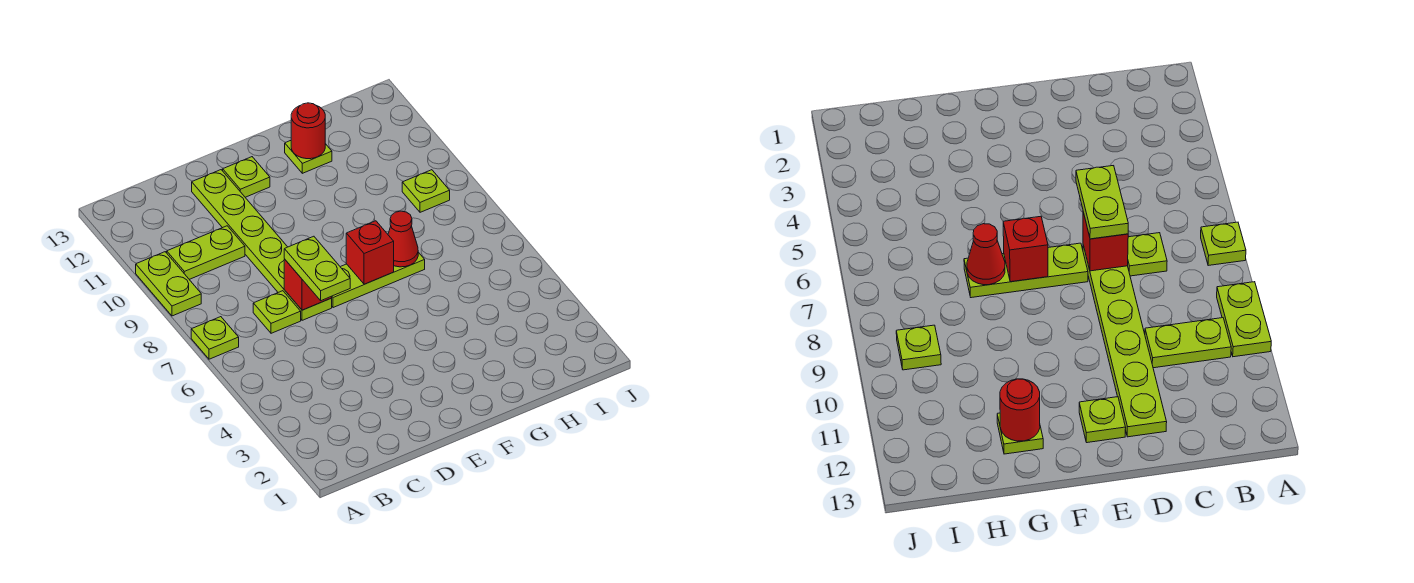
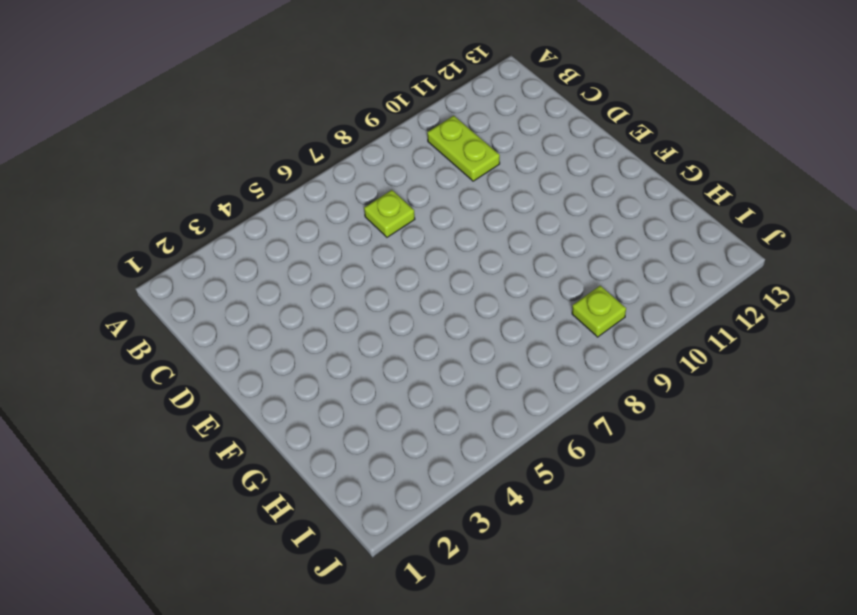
none -> lime 1x1 plate [191,317,239,359]
none -> lime 1x2 plate [136,252,201,316]
none -> lime 1x6 plate [192,170,332,320]

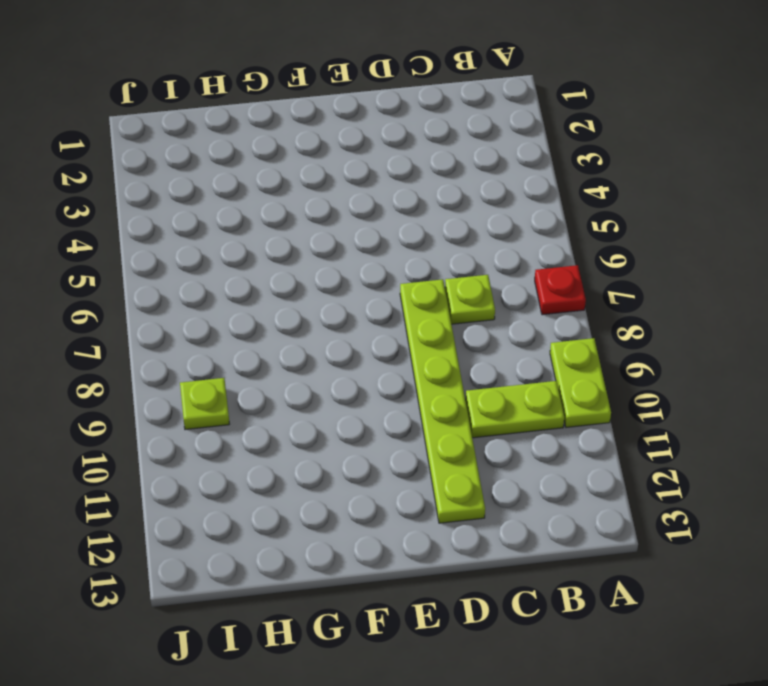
red 1x1 plate [535,265,586,315] -> lime 1x1 plate [191,317,239,359]
none -> lime 1x3 plate [332,252,425,308]
none -> lime 1x1 plate [223,157,270,197]
none -> lime 1x1 plate [285,141,332,173]

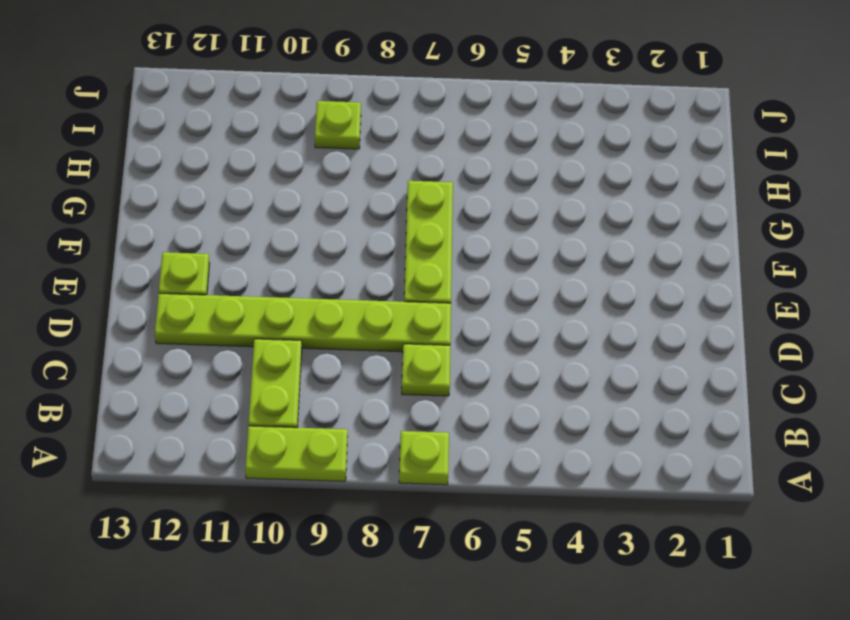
none -> lime 1x1 plate [285,141,332,173]
none -> red 1x1 brick [284,259,332,310]
none -> red 1x1 brick [346,221,394,284]

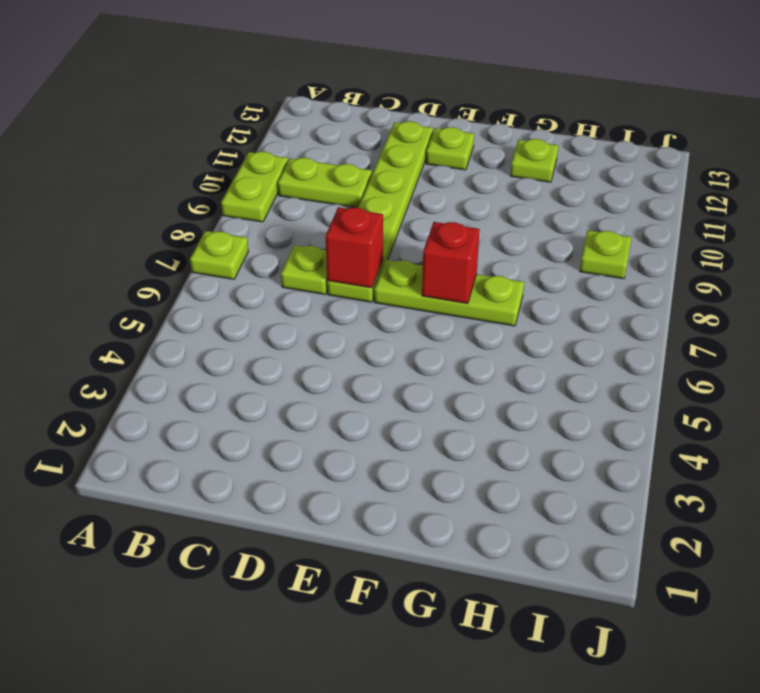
none -> red 1x1 cone [388,211,418,267]
none -> red 1x1 round brick [291,103,325,159]
none -> lime 1x2 plate [284,236,350,301]

